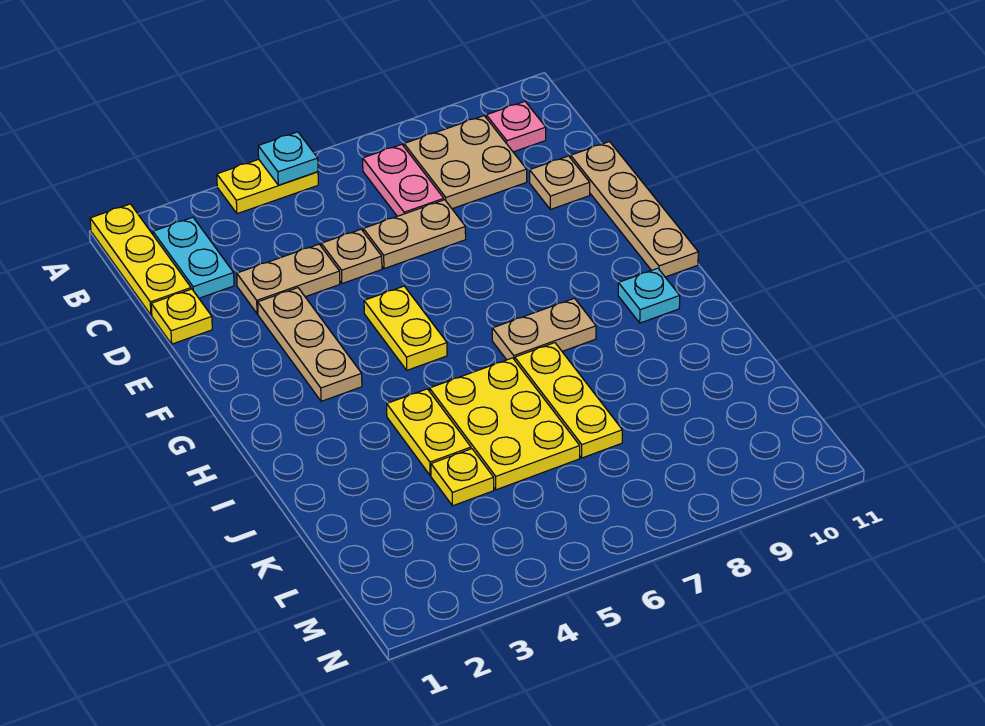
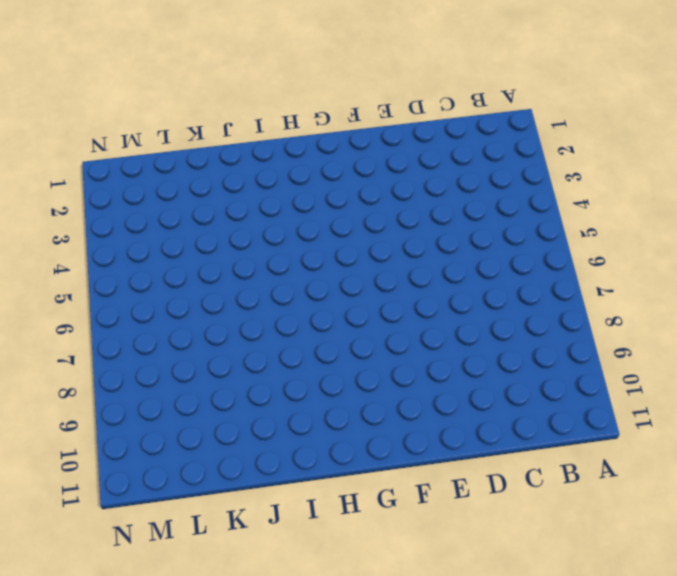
none -> yellow 1x3 plate [90,204,191,315]
none -> yellow 1x2 plate [217,159,318,214]
none -> cyan 1x2 plate [153,217,234,298]

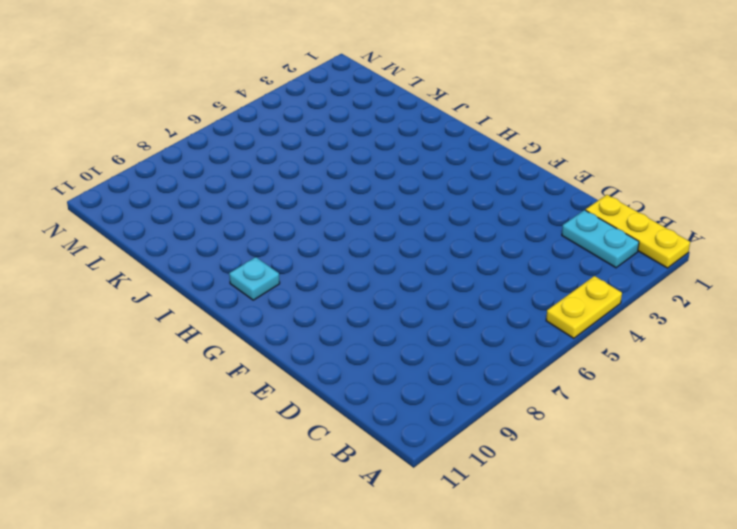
none -> pink 1x2 plate [363,144,444,216]
none -> tan 2x2 plate [404,116,527,209]
none -> pink 1x1 plate [486,101,546,152]

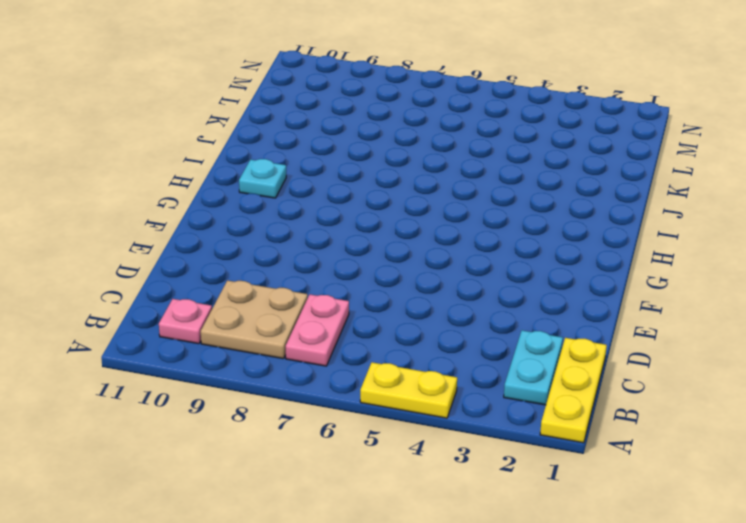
none -> yellow 1x1 plate [151,289,212,344]
none -> tan 1x2 plate [237,244,340,314]
none -> tan 1x1 plate [321,229,382,284]

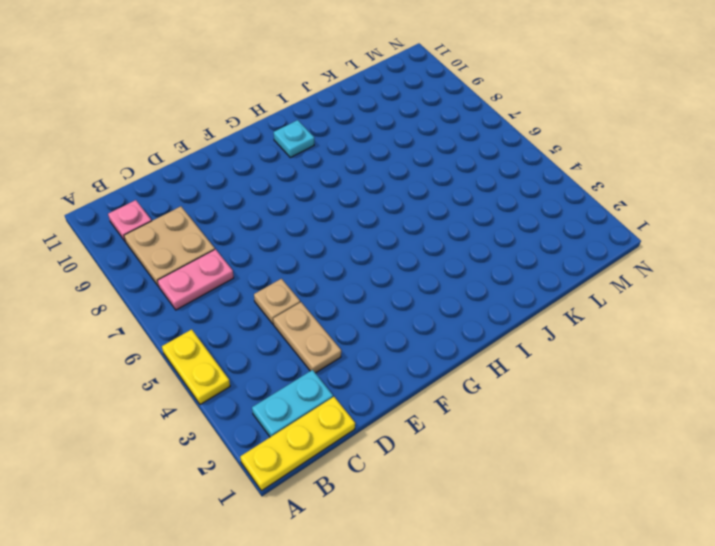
none -> yellow 1x1 plate [151,289,212,344]
none -> tan 1x2 plate [363,200,466,269]
none -> tan 1x1 plate [530,156,590,209]

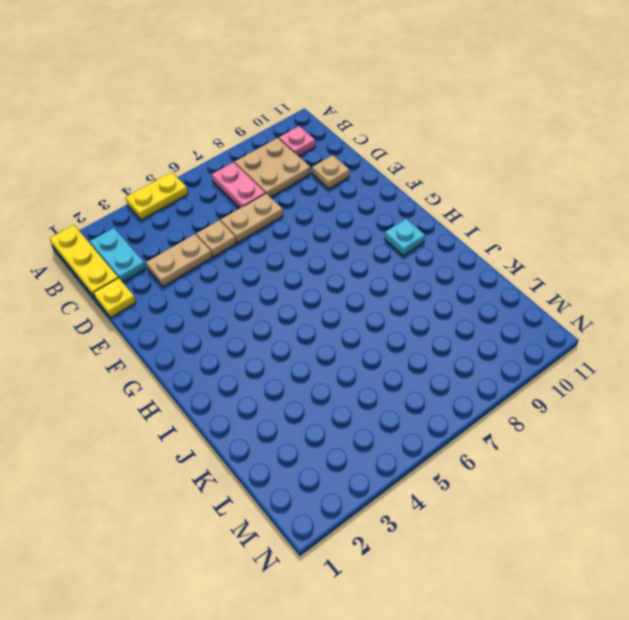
none -> tan 1x4 plate [571,142,698,277]
none -> tan 1x3 plate [258,288,362,401]
none -> yellow 1x2 plate [364,286,447,370]

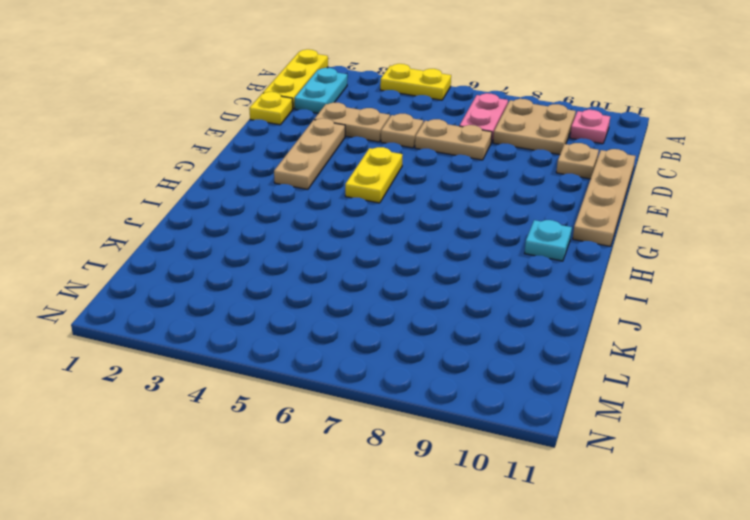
none -> tan 1x2 plate [492,298,596,360]
none -> yellow 1x2 plate [387,389,471,475]
none -> yellow 2x3 plate [430,358,580,490]

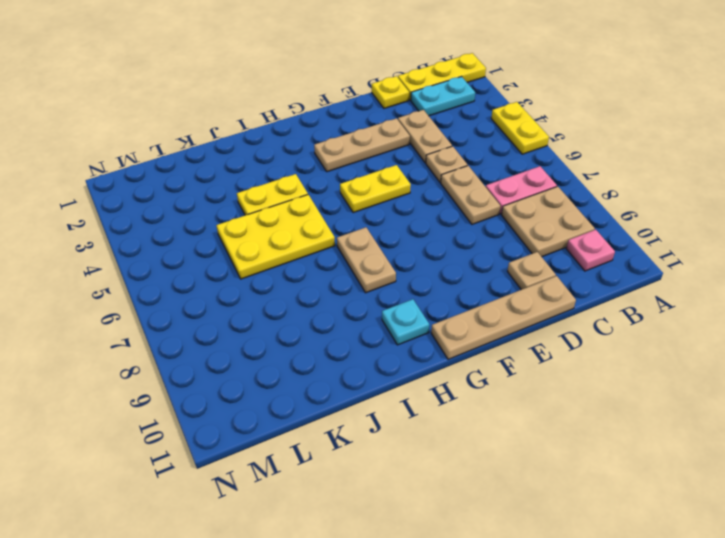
none -> yellow 1x3 plate [515,343,622,458]
none -> yellow 1x1 plate [431,449,494,506]
none -> cyan 1x1 plate [258,132,318,185]

